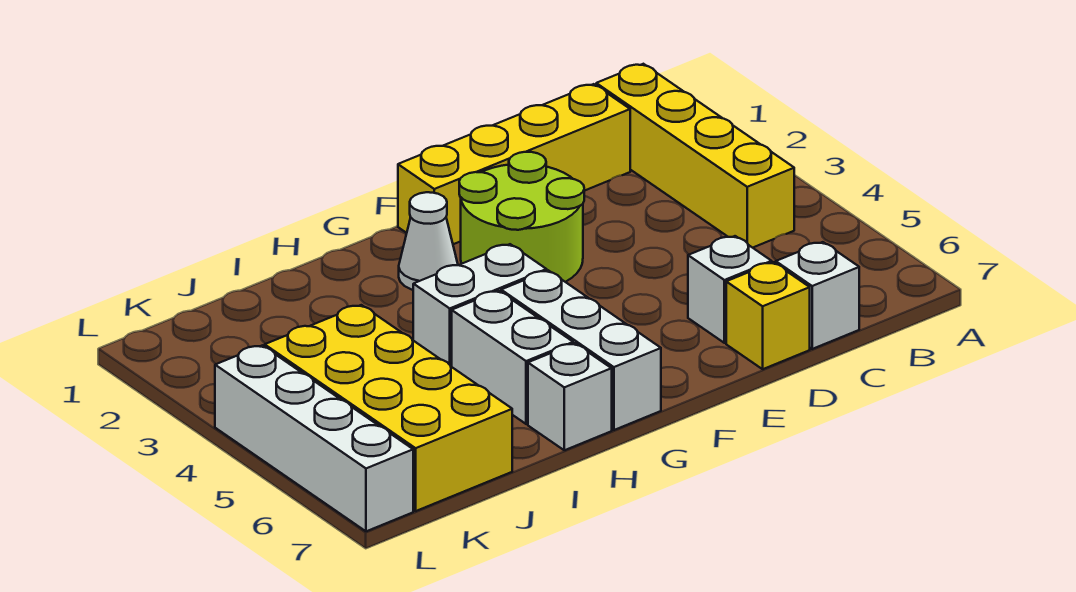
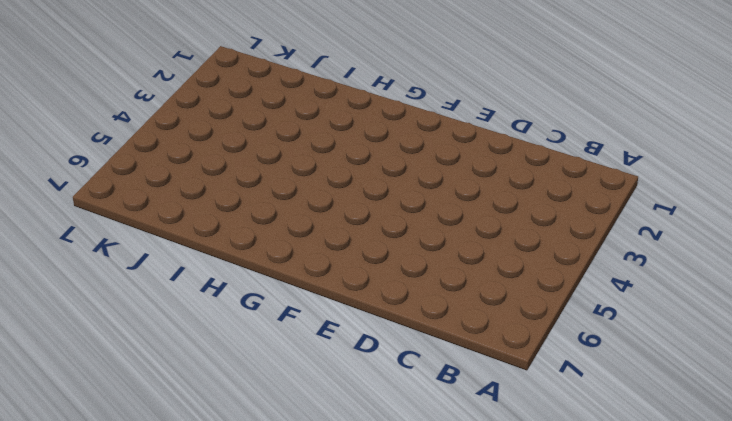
none -> yellow 1x4 brick [596,64,794,248]
none -> yellow 1x4 brick [398,84,630,244]
none -> white 1x1 brick [776,242,859,349]

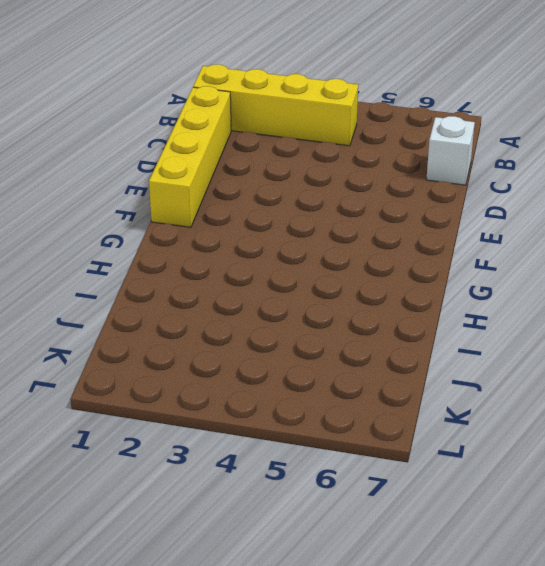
none -> white 1x1 brick [688,236,772,343]
none -> yellow 1x1 brick [726,262,810,369]
none -> lime 2x2 round brick [459,152,584,282]

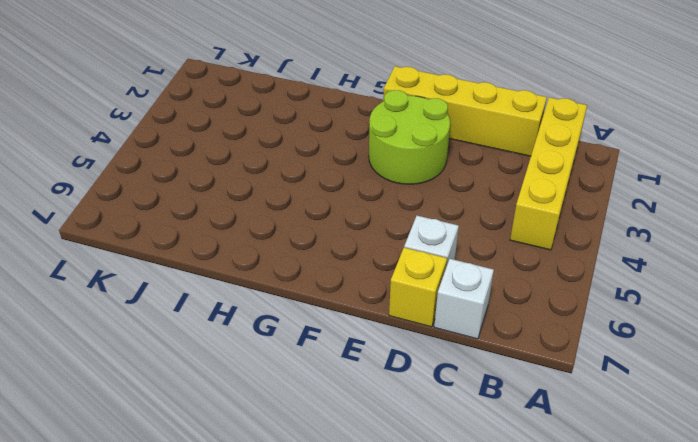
none -> white 1x1 cone [399,192,458,290]
none -> white 1x2 brick [413,244,547,367]
none -> white 1x3 brick [501,270,661,430]

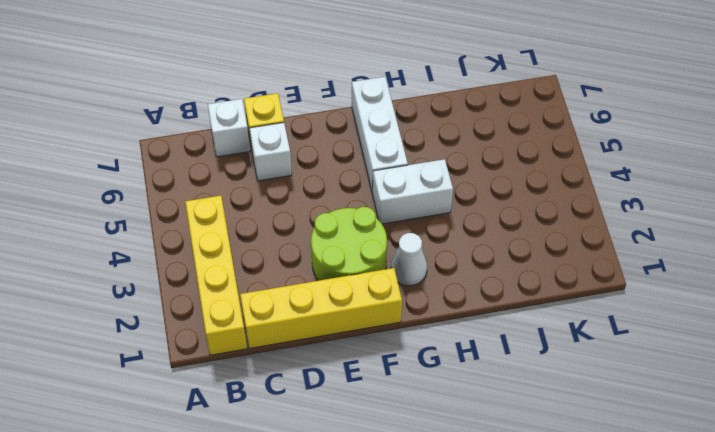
none -> white 1x2 brick [452,291,573,424]
none -> white 1x1 brick [528,343,612,450]
none -> yellow 2x4 brick [265,305,512,511]

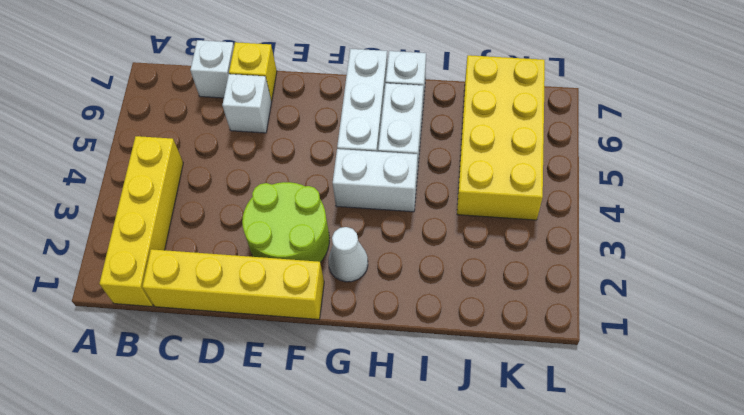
none -> white 1x4 brick [215,345,413,531]

